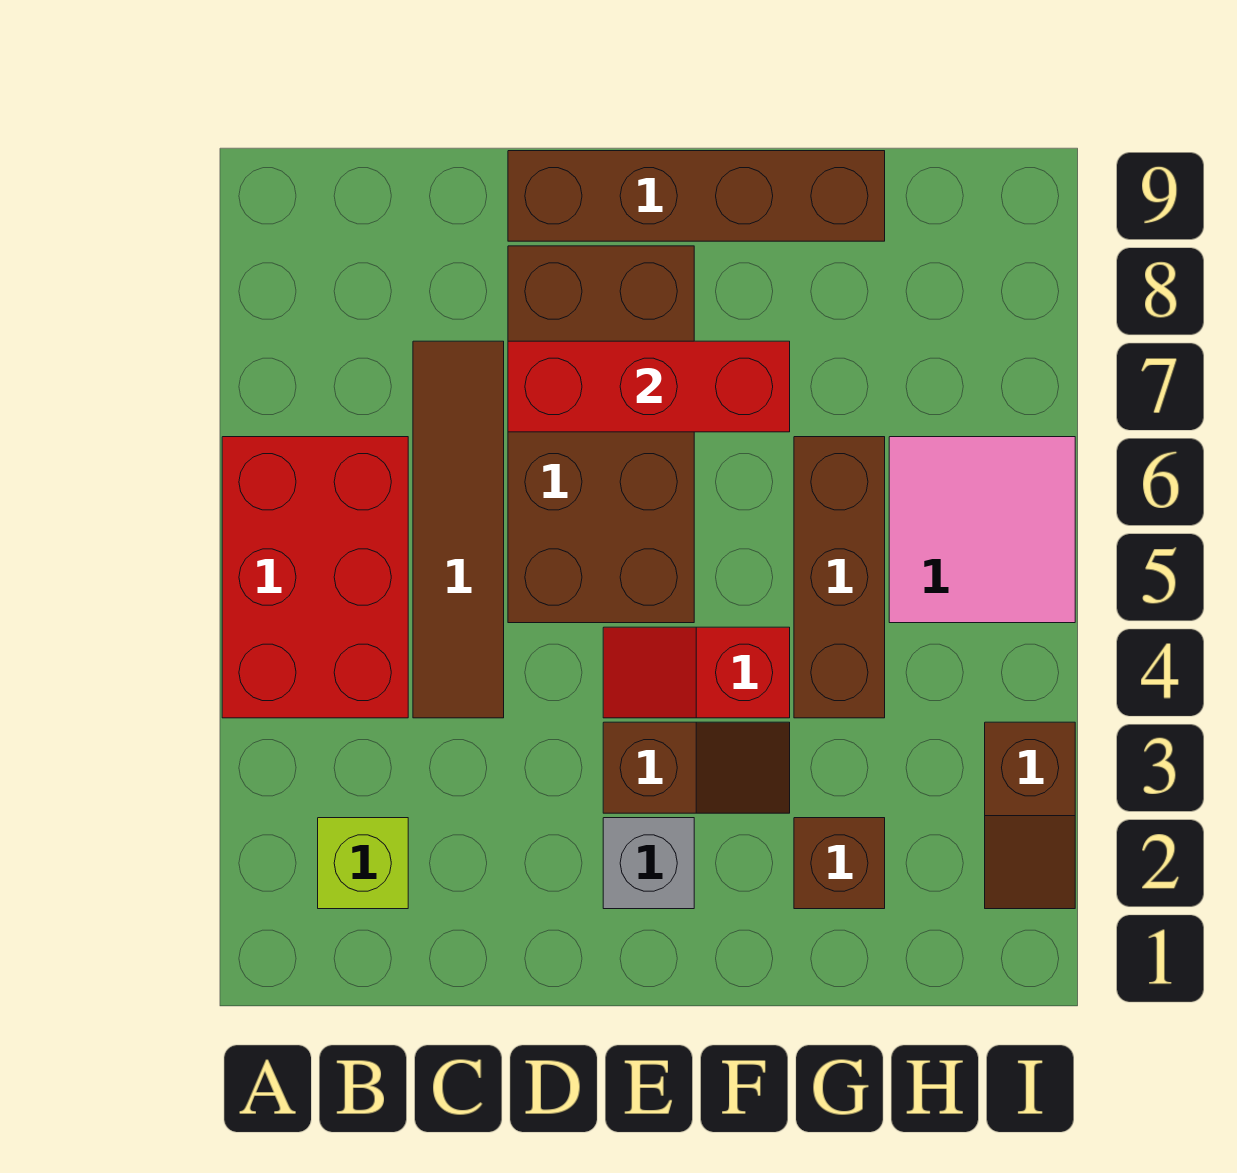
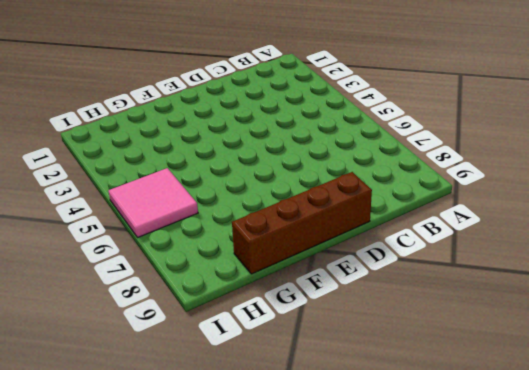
none -> red 2x3 brick [222,437,408,718]
none -> lime 1x1 brick [318,818,408,909]
none -> brown 1x4 tile [413,341,504,718]

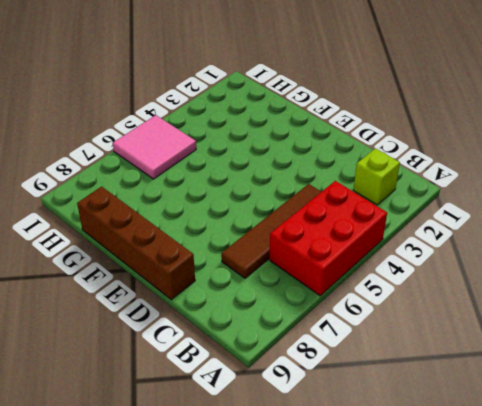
none -> brown 2x4 brick [508,246,694,623]
none -> grey 1x1 brick [603,818,694,909]
none -> brown 1x2 slope [603,722,790,813]

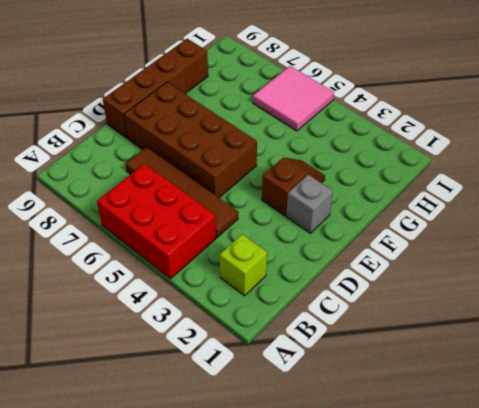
none -> red 1x2 slope [603,627,790,718]
none -> brown 1x1 brick [794,818,885,909]
none -> brown 1x3 brick [794,437,885,718]

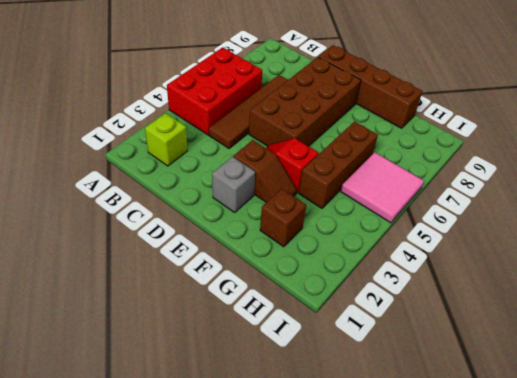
none -> brown 1x2 slope [985,722,1075,909]
none -> red 1x3 brick [508,341,790,432]

